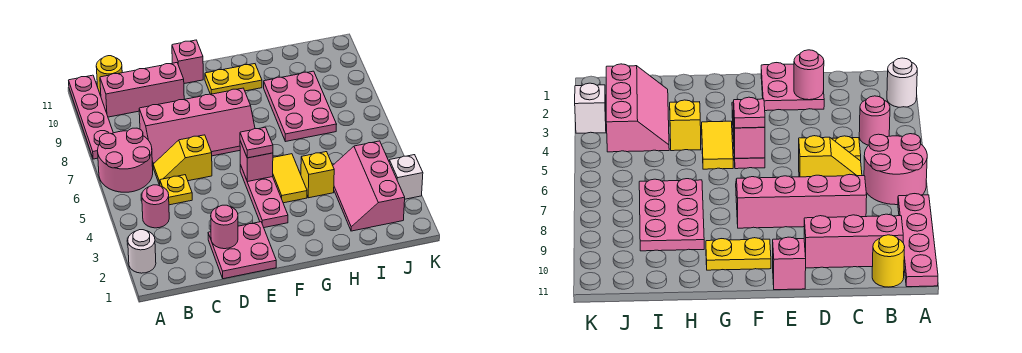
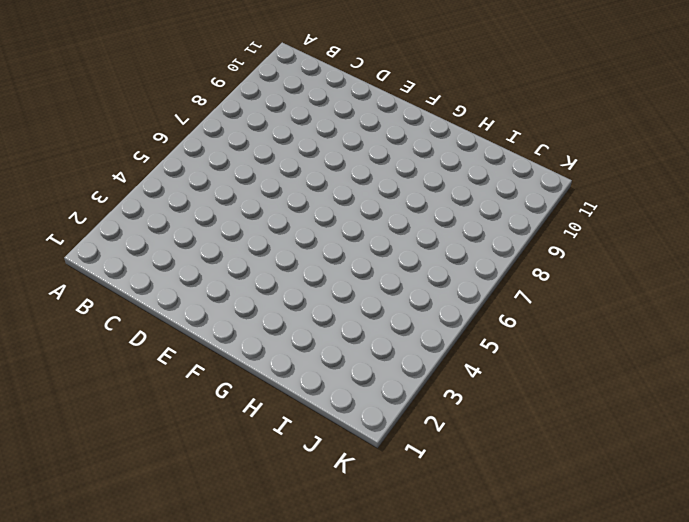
none -> white 1x1 round brick [128,230,156,273]
none -> pink 2x2 round brick [98,128,153,192]
none -> pink 1x4 plate [69,75,113,159]

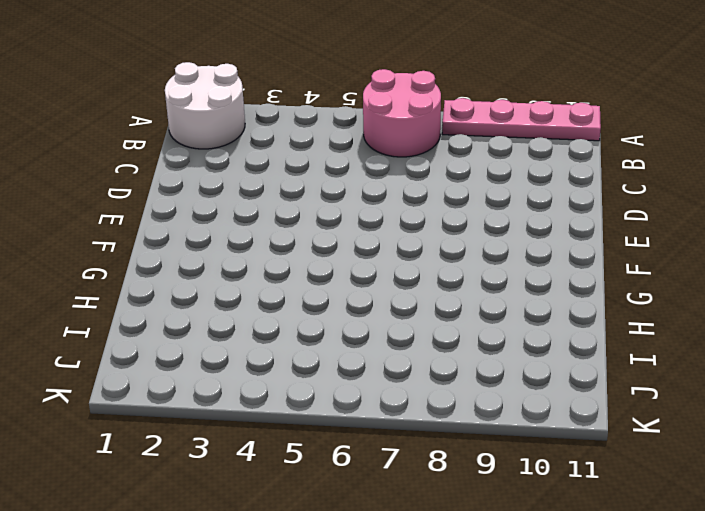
white 2x2 round brick [165,62,245,149] -> white 1x1 round brick [128,230,156,273]
none -> pink 1x1 round brick [142,185,169,228]
none -> pink 1x3 brick [100,63,184,117]
none -> yellow 1x1 round brick [96,56,122,94]

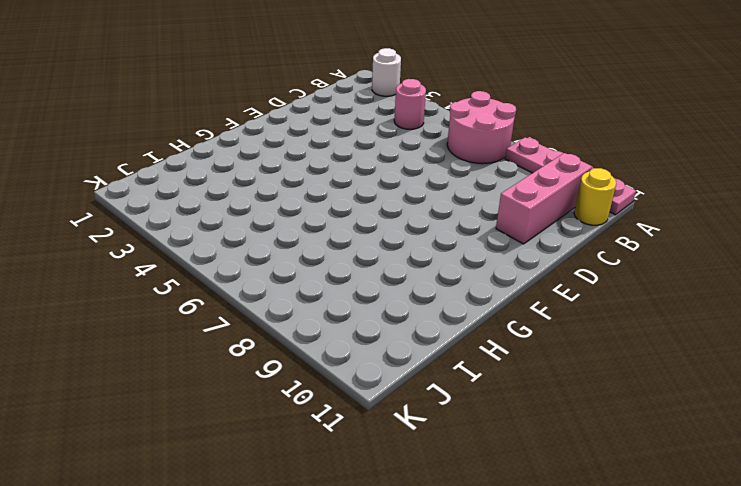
none -> yellow 1x1 plate [160,175,192,205]
none -> yellow 1x2 slope [153,135,212,185]
none -> pink 2x4 slope [139,88,255,166]

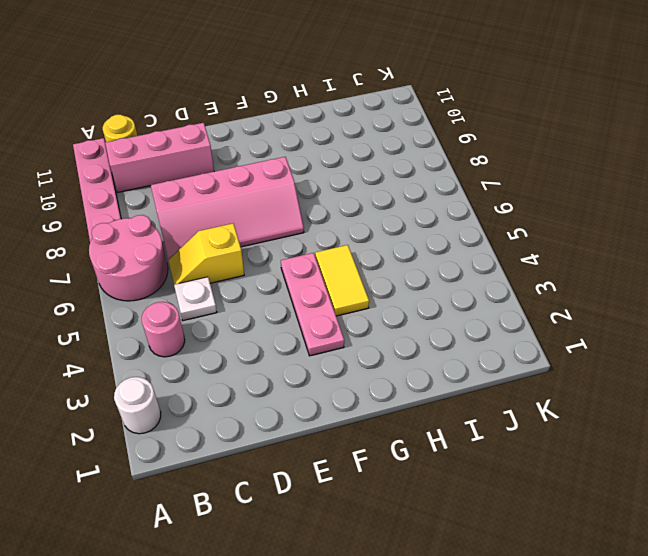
white 1x1 plate [174,277,217,321] -> yellow 1x1 plate [160,175,192,205]
none -> pink 2x2 plate [208,222,276,279]
none -> pink 1x1 brick [172,40,203,84]
none -> yellow 1x2 plate [205,64,262,94]

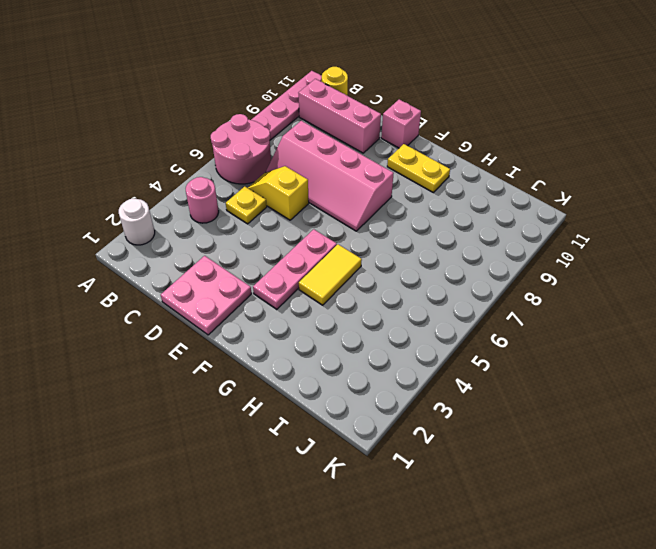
none -> yellow 1x1 brick [301,152,334,198]
none -> pink 2x3 plate [264,71,337,142]
none -> pink 2x3 slope [333,141,405,231]

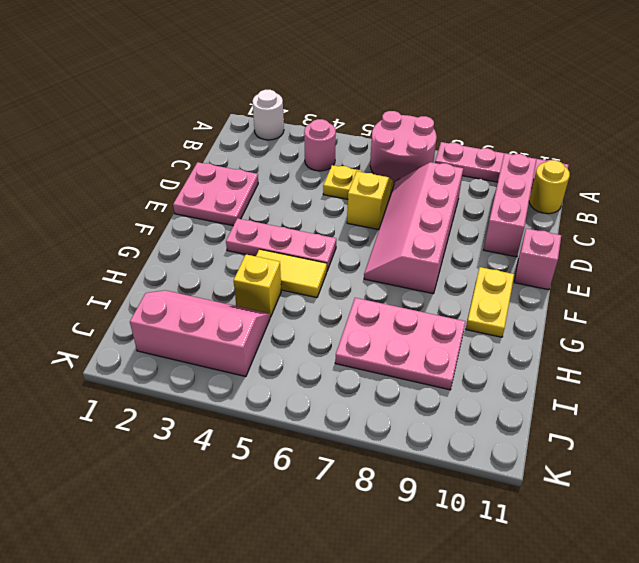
none -> white 1x1 brick [389,155,423,199]
none -> pink 1x1 round brick [211,205,238,249]
none -> pink 1x1 brick [240,141,273,182]

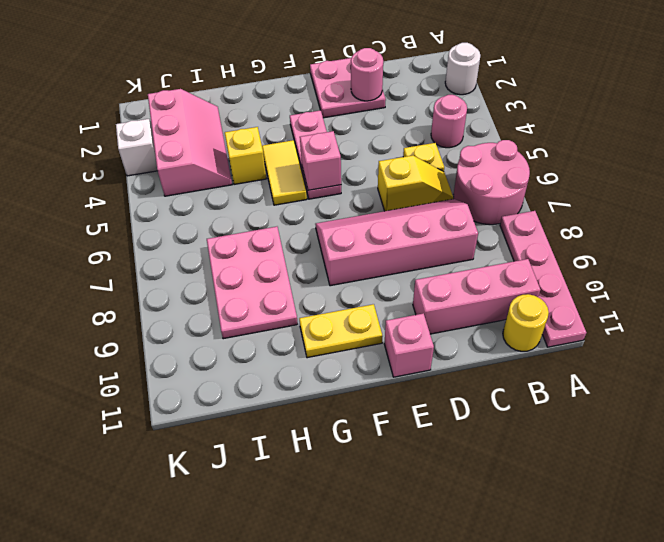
none -> pink 1x1 plate [240,127,273,158]

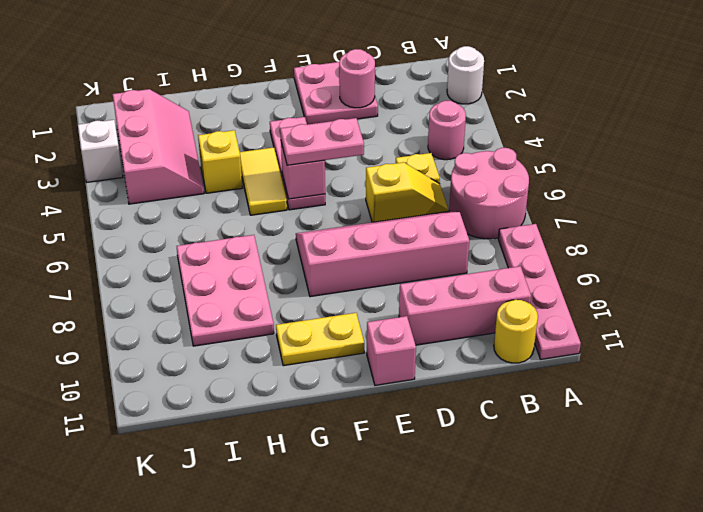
pink 1x2 plate [280,118,364,165] -> pink 1x1 plate [240,127,273,158]

